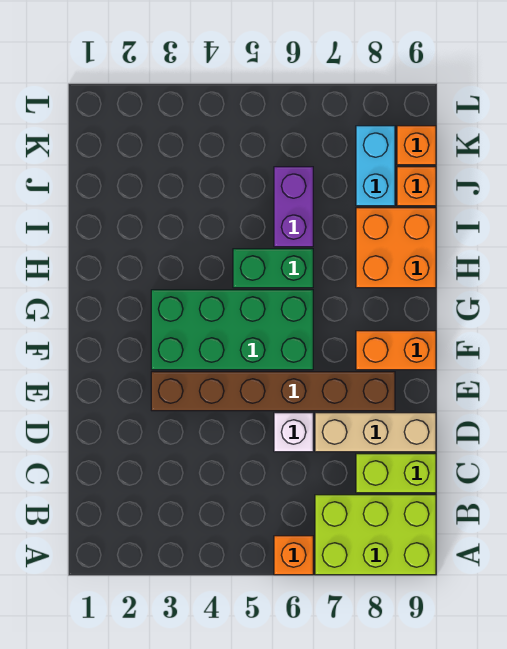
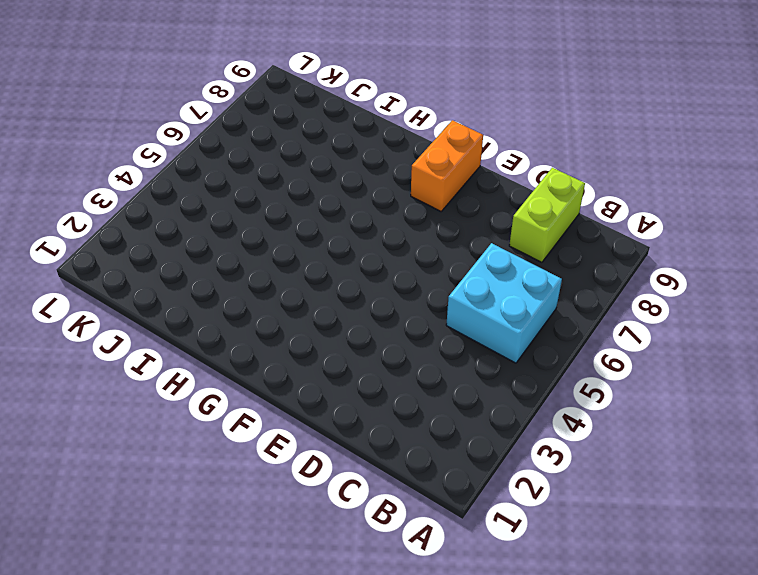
cyan 2x2 brick [446,243,562,363] -> none
none -> orange 1x1 brick [274,536,313,575]
none -> lime 2x3 brick [315,495,436,575]
none -> white 1x1 brick [274,413,313,452]

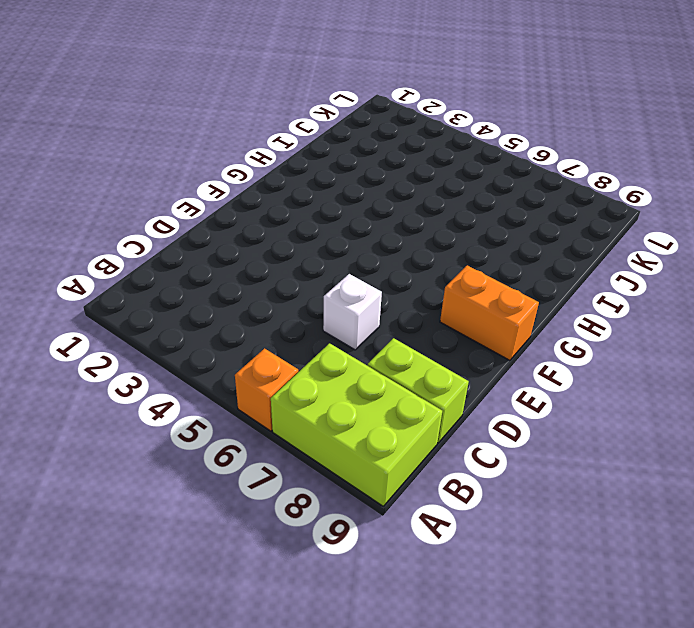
none -> tan 1x3 brick [315,413,436,452]
none -> brown 1x6 brick [151,372,395,411]
none -> green 2x4 brick [151,290,313,370]

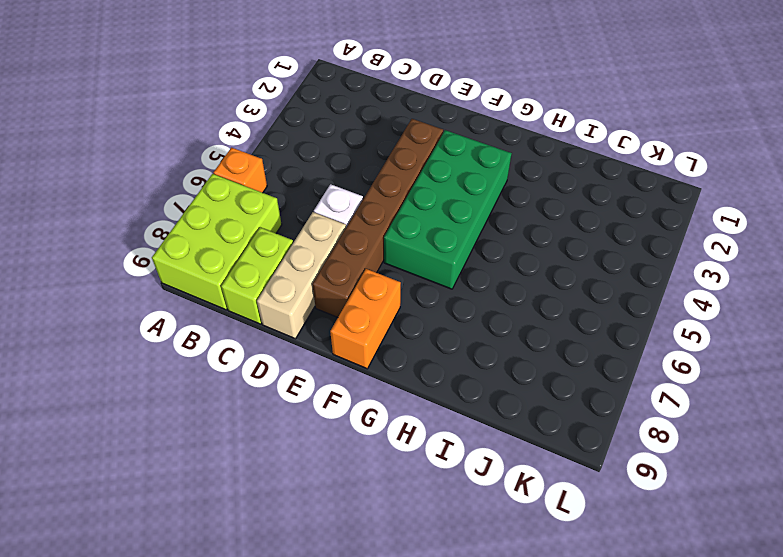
none -> green 1x2 brick [233,249,313,288]
none -> orange 2x2 brick [356,208,436,288]
none -> purple 1x2 brick [274,167,313,247]

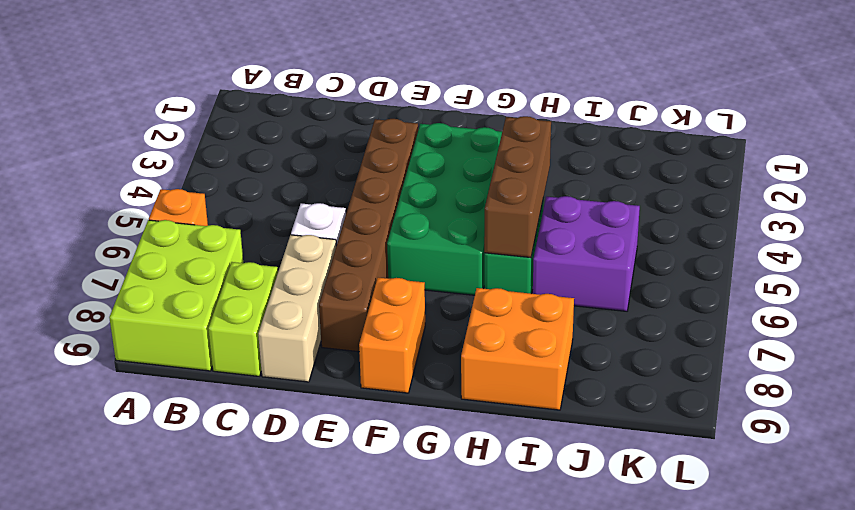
brown 1x3 brick [484,116,551,258] -> none
purple 2x2 brick [533,196,640,311] -> purple 1x2 brick [274,167,313,247]
none -> cyan 1x2 brick [356,126,395,206]
none -> orange 1x1 brick [397,167,436,206]
none -> orange 1x1 brick [397,126,436,165]

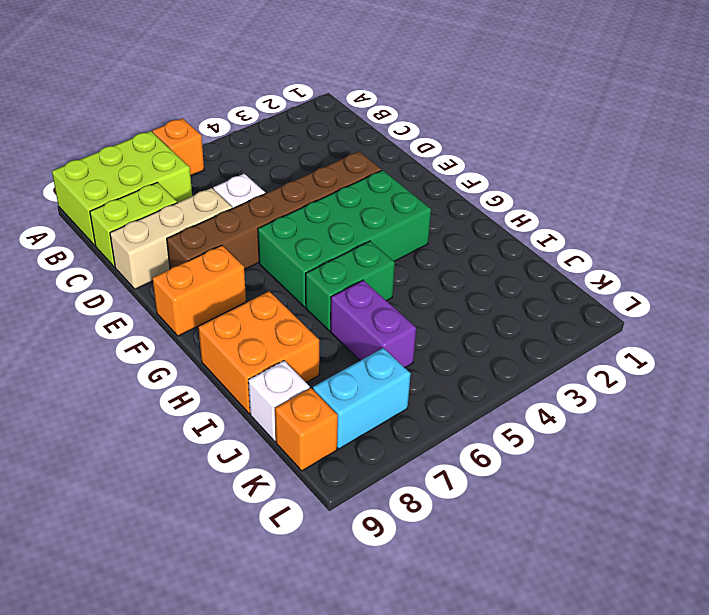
white 1x1 brick [248,361,310,442] -> orange 1x1 brick [397,167,436,206]
cyan 1x2 brick [313,348,411,449] -> cyan 1x2 brick turned to [356,126,395,206]

